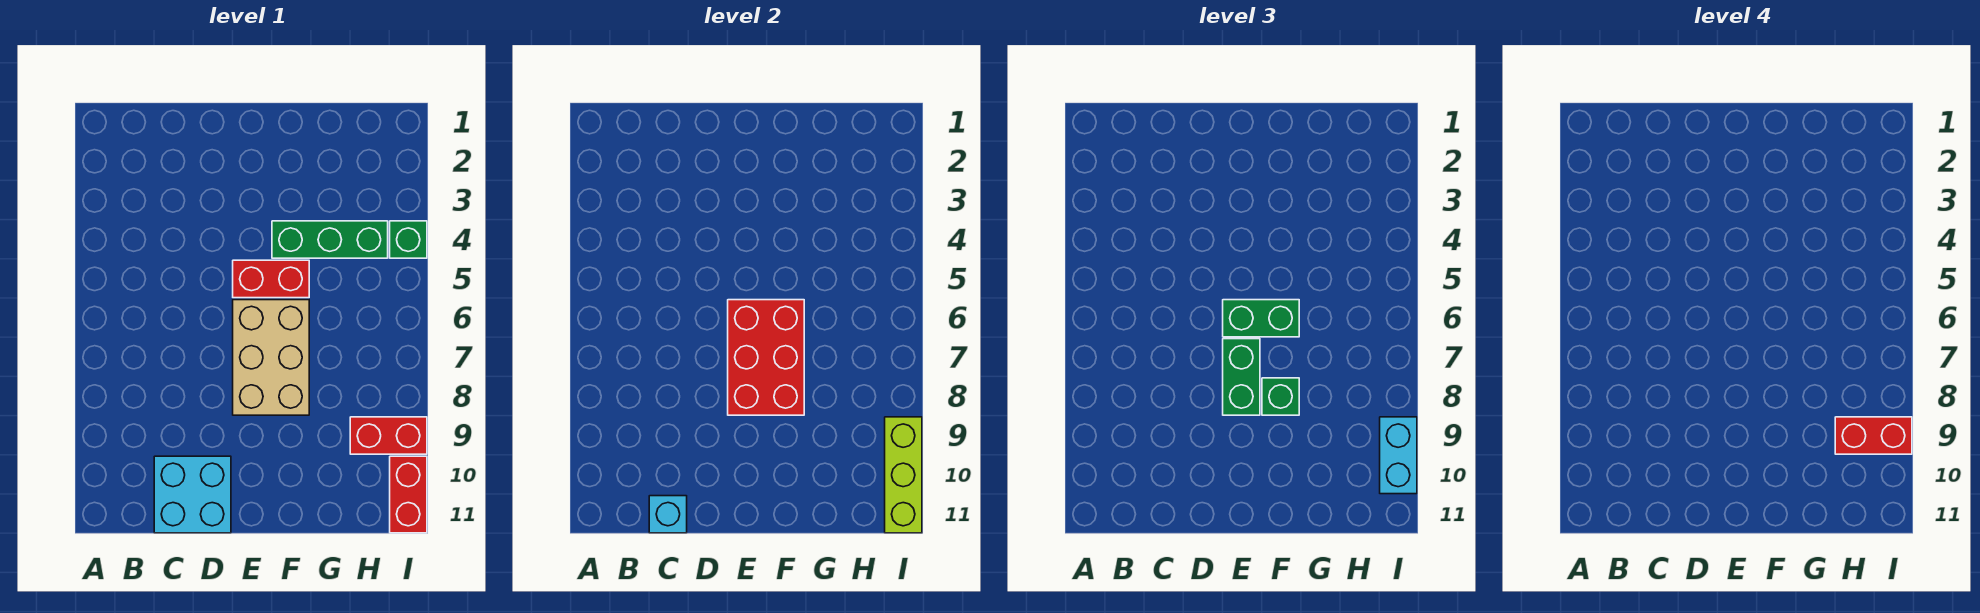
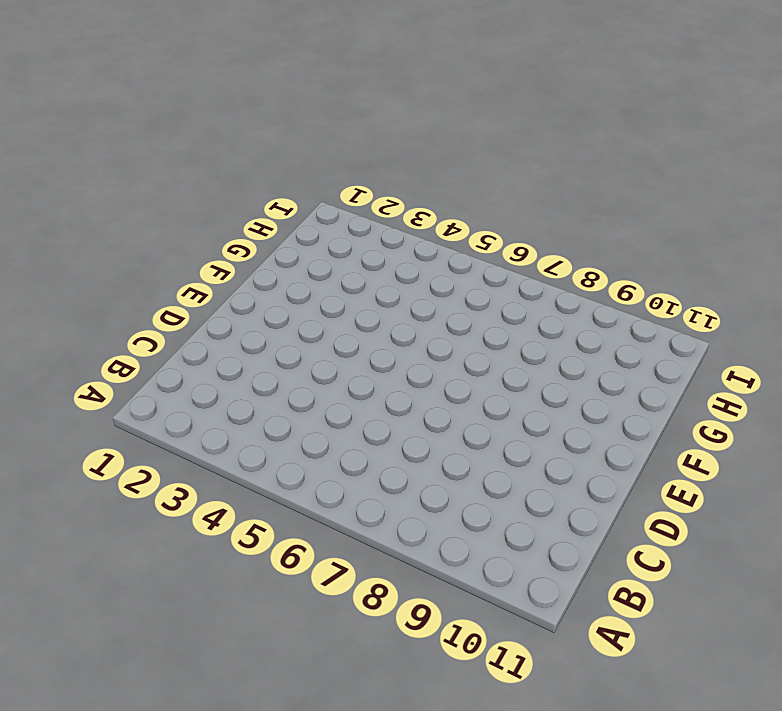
none -> cyan 2x2 brick [154,456,231,533]
none -> red 1x2 brick [233,260,309,298]
none -> tan 2x3 brick [233,300,309,415]

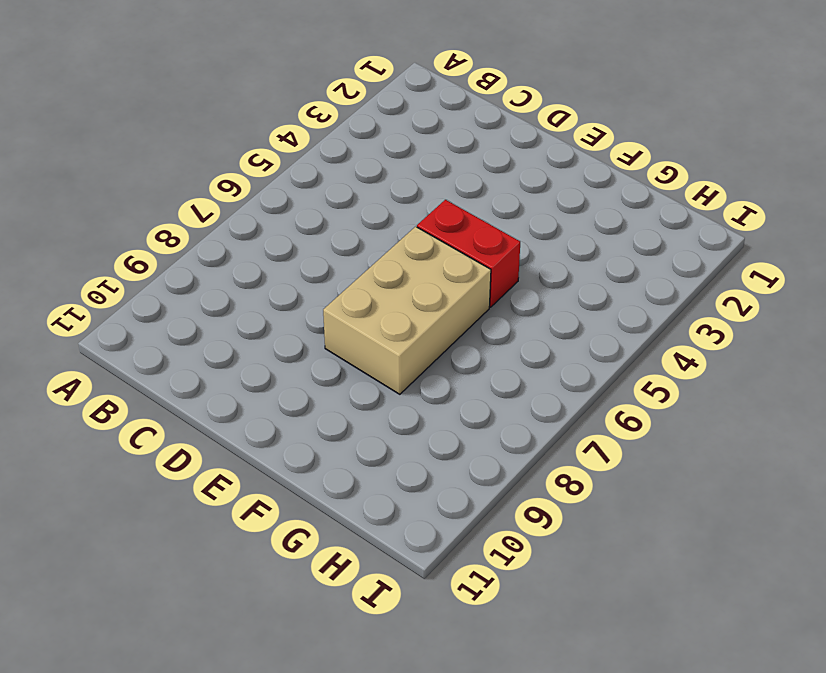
none -> cyan 2x2 brick [154,456,231,533]
none -> green 1x3 brick [272,221,388,258]
none -> red 1x2 brick [350,417,427,454]

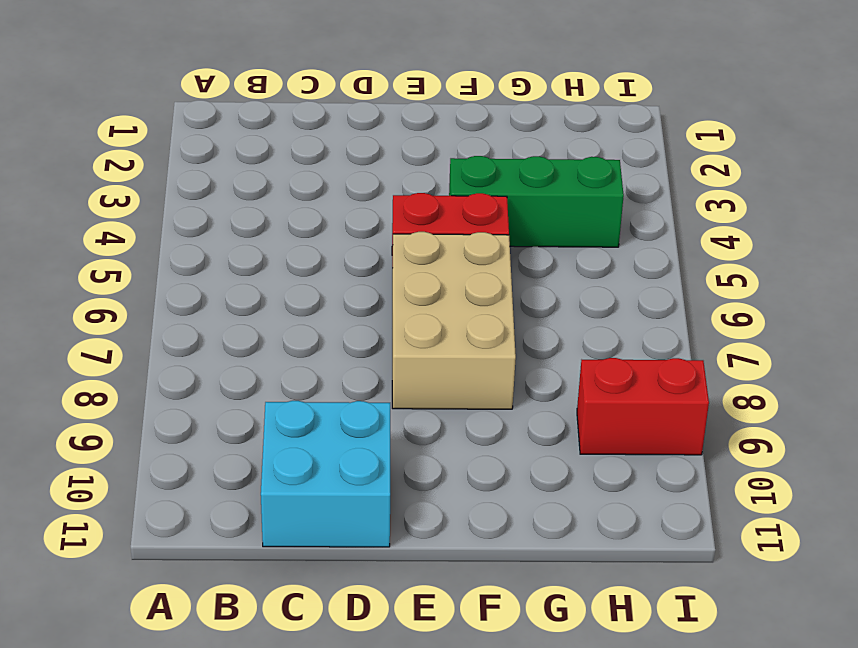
none -> green 1x1 brick [390,221,427,258]
none -> red 1x2 brick [390,456,427,533]
none -> cyan 1x1 brick [649,496,687,533]

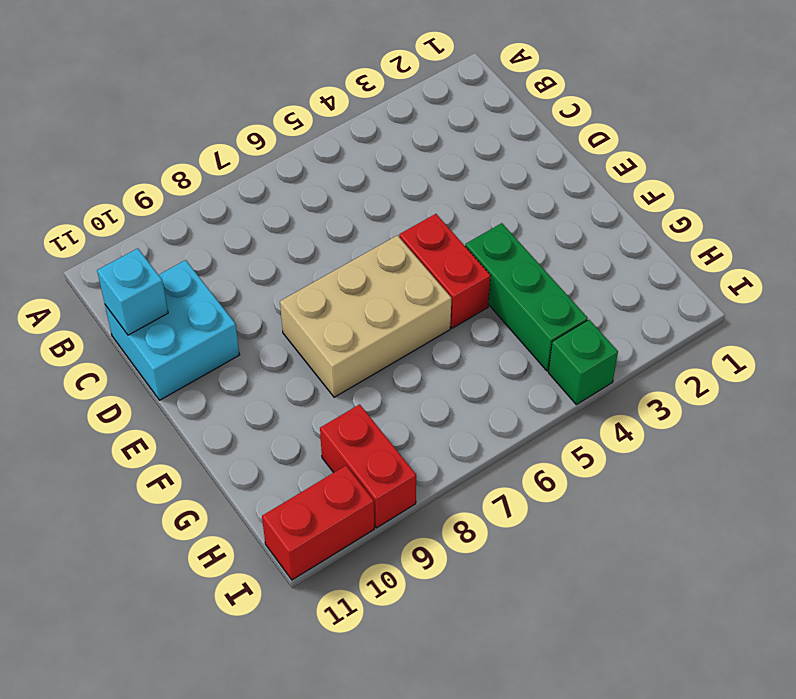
none -> red 2x3 brick [728,300,804,415]
none -> lime 1x3 brick [885,417,922,533]
none -> green 1x2 brick [1223,300,1299,337]

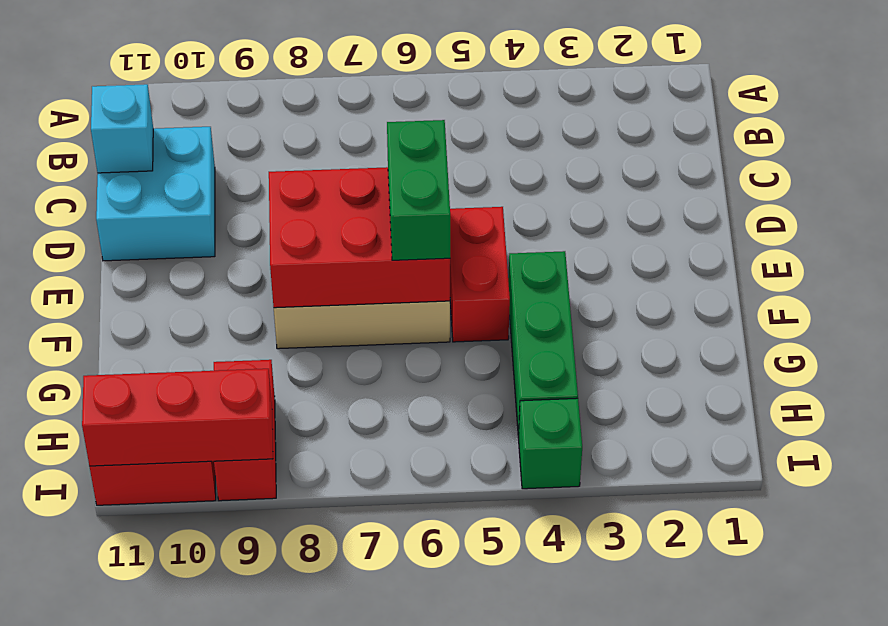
red 1x3 brick [82,369,273,466] -> lime 1x3 brick [885,417,922,533]
none -> green 1x2 brick [1223,339,1260,415]
none -> green 1x1 brick [1262,378,1299,415]
none -> cyan 1x2 brick [1380,417,1417,494]

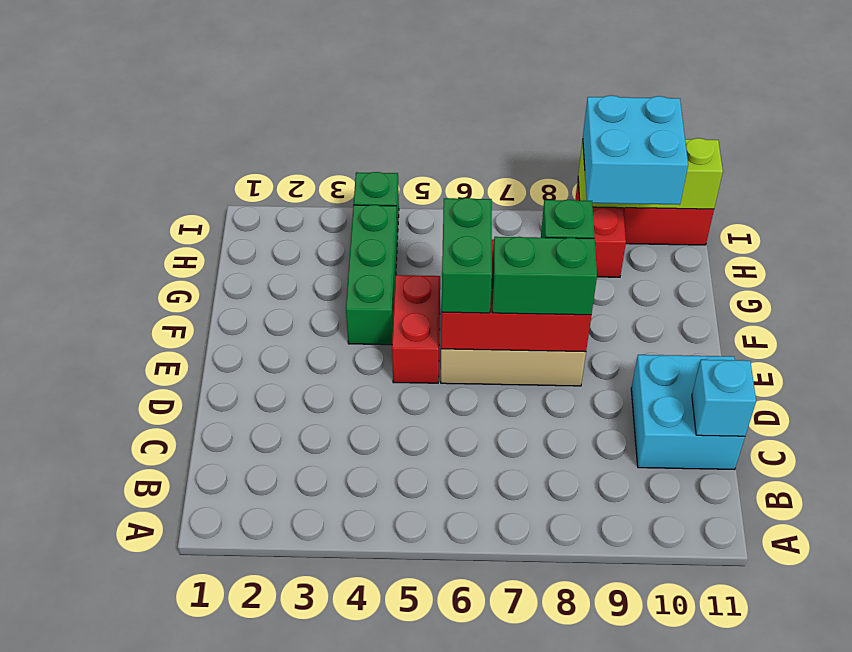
cyan 2x2 brick [583,96,688,205] -> cyan 1x2 brick [1380,417,1417,494]
none -> red 1x2 brick [1835,417,1912,454]

